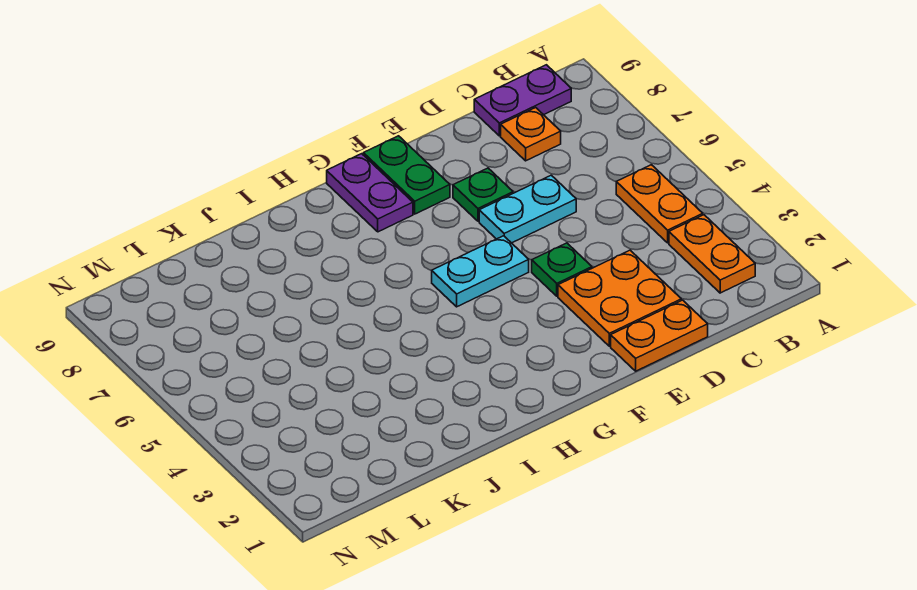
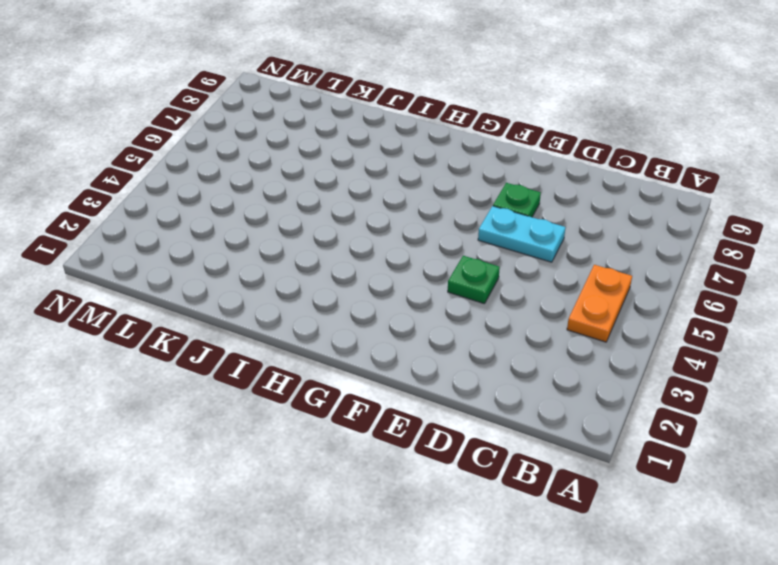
none -> orange 1x2 plate [669,215,755,293]
none -> purple 1x2 plate [474,65,571,136]
none -> orange 1x1 plate [501,108,561,161]

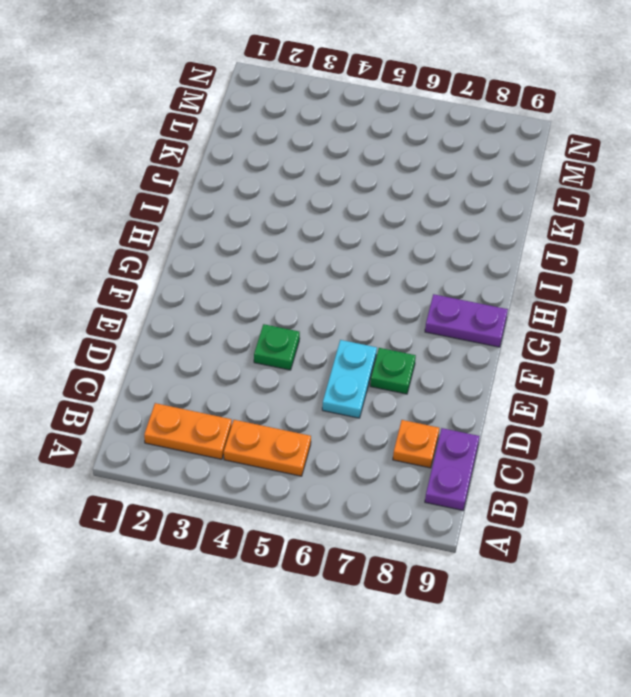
none -> orange 1x2 plate [611,300,708,371]
none -> orange 2x2 plate [558,250,681,346]
none -> cyan 1x2 plate [432,236,529,307]

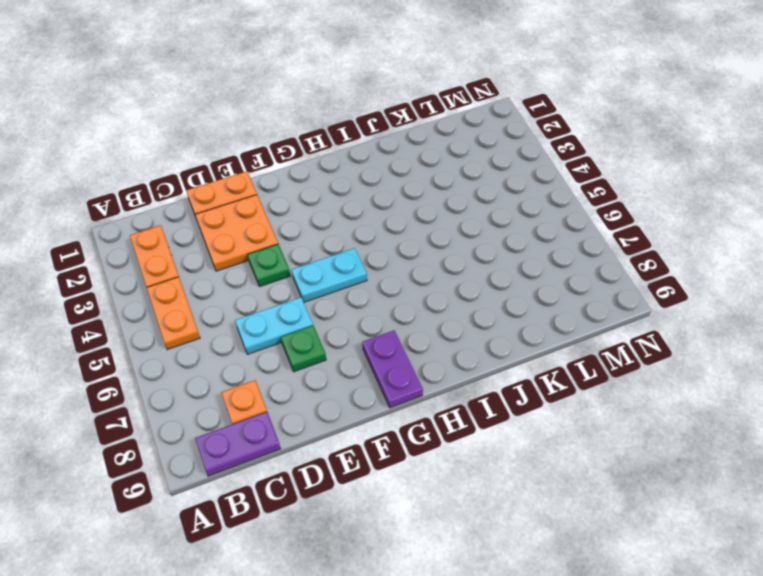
none -> green 1x2 plate [363,136,450,214]

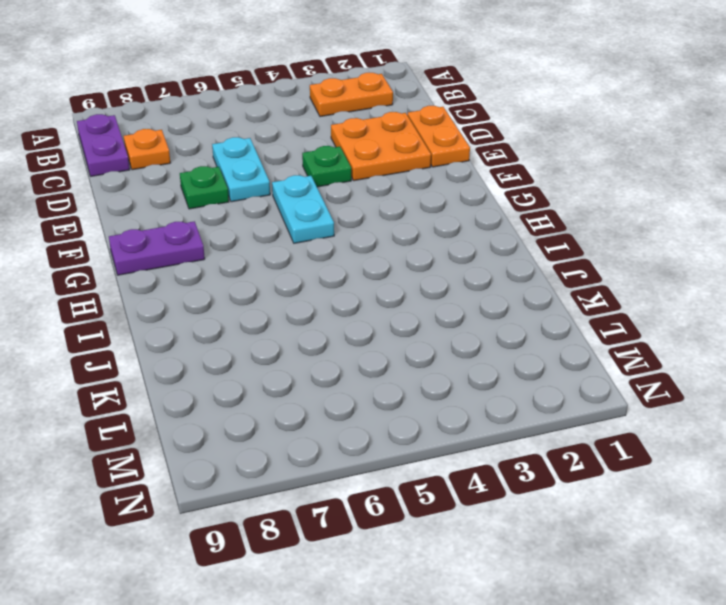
none -> orange 1x2 plate [616,165,703,243]
none -> green 1x2 plate [363,136,450,214]

